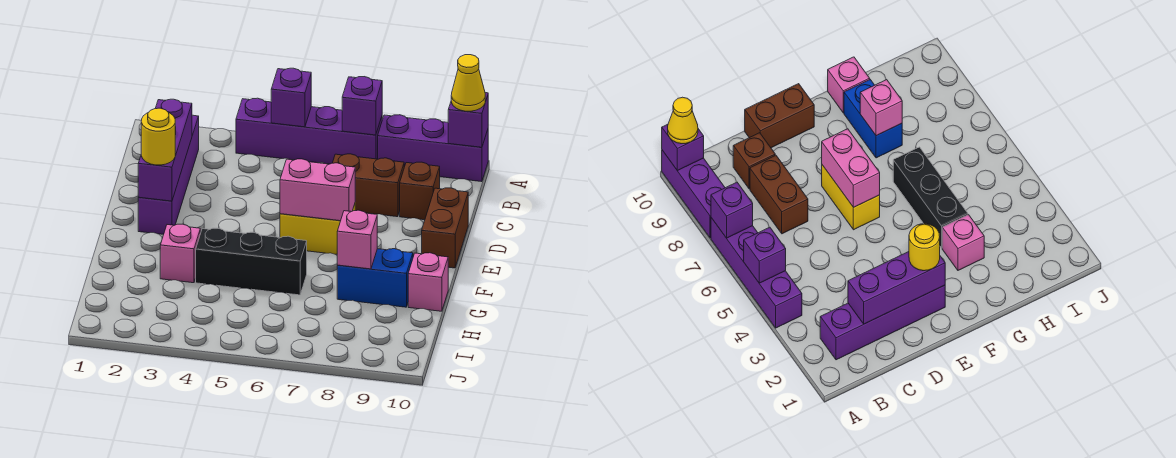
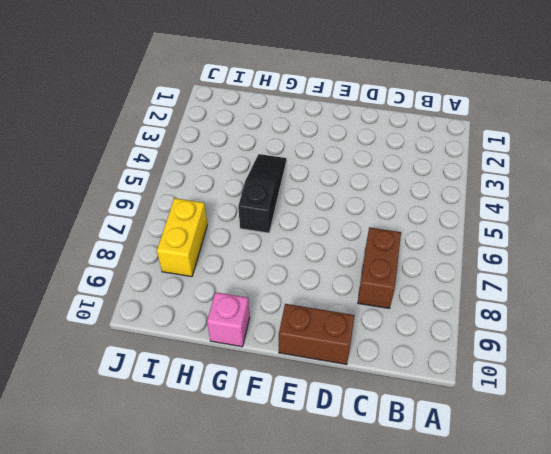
black 1x3 slope [238,154,286,233] -> black 1x3 brick [196,228,307,295]
yellow 1x2 brick [157,198,207,277] -> yellow 1x2 brick moved to [280,204,355,254]
none -> purple 1x4 brick [236,98,382,164]
none -> purple 1x3 brick [378,115,488,182]
none -> purple 1x4 brick [138,115,199,234]

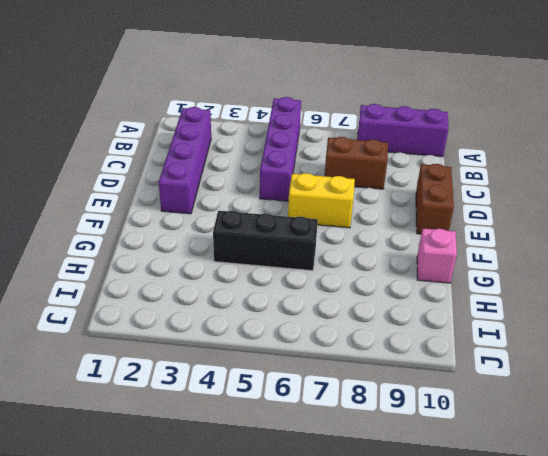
purple 1x4 brick [260,97,301,201] -> purple 1x4 brick turned to [236,98,382,164]
none -> brown 1x1 brick [400,162,440,220]
none -> pink 1x1 brick [160,224,200,283]
none -> blue 1x2 brick [337,249,413,307]

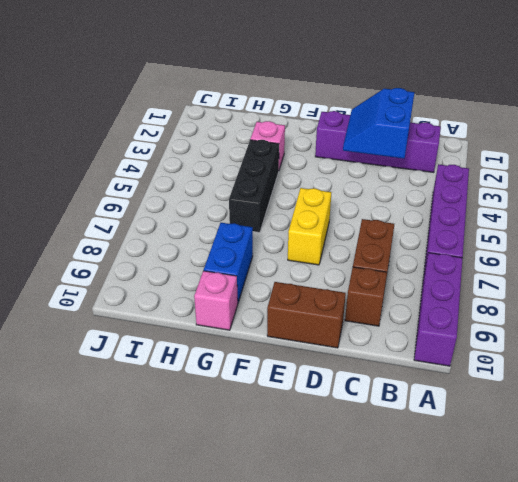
blue 2x2 slope [343,88,414,159] -> purple 1x3 brick [138,99,192,201]
none -> purple 1x1 brick [271,68,311,127]
none -> purple 1x1 brick [342,77,382,135]
none -> purple 1x1 brick [448,93,488,147]

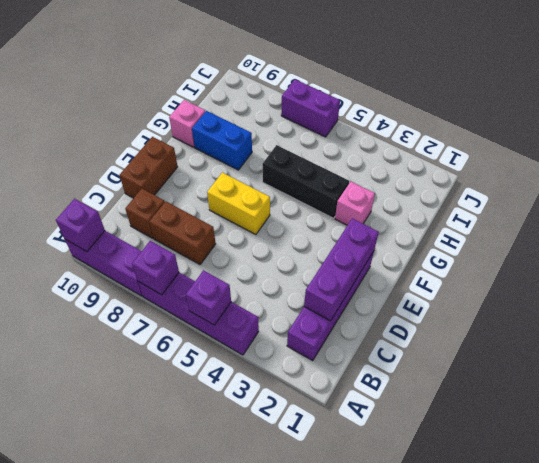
purple 1x2 brick [281,79,340,137] -> none
none -> pink 1x2 brick [280,159,355,221]
none -> pink 1x1 brick [337,210,377,269]
none -> yellow 1x1 cone [451,55,485,111]

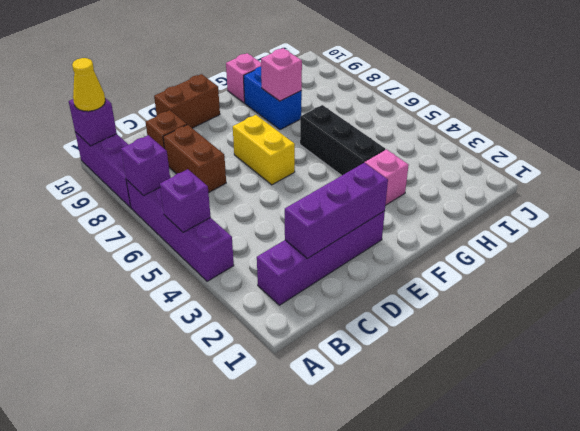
none -> pink 1x2 brick [280,159,355,221]
none -> yellow 1x1 round brick [141,108,175,165]

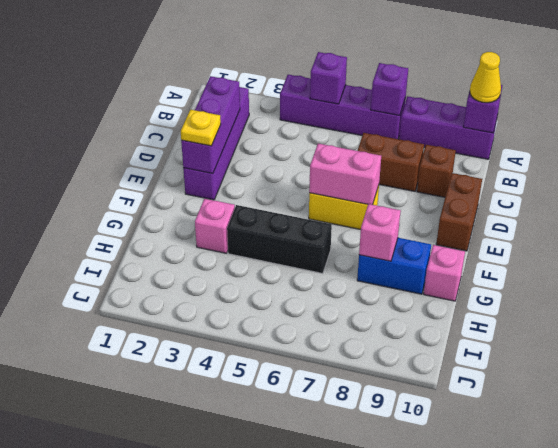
yellow 1x1 plate [181,110,221,146] -> yellow 1x1 round brick [141,108,175,165]

